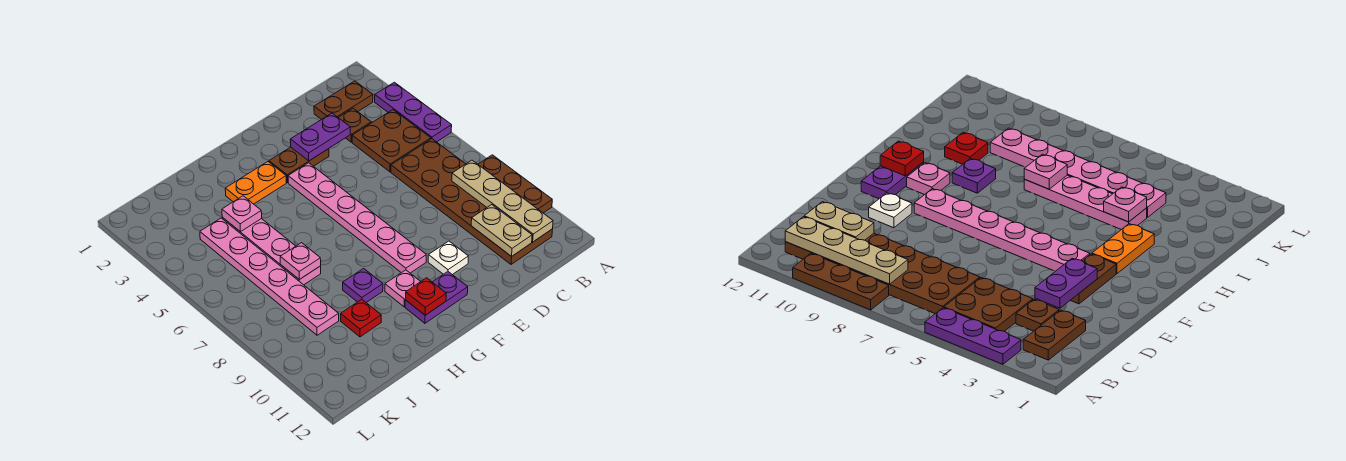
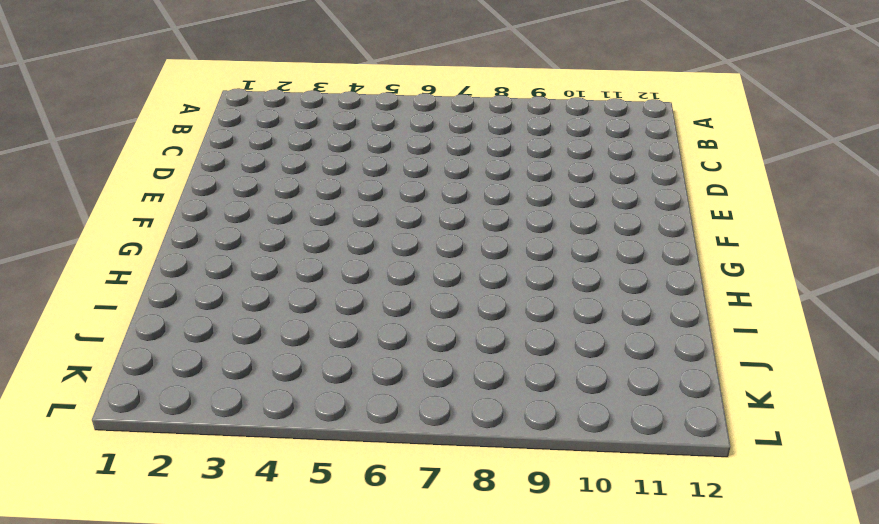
none -> purple 1x3 plate [375,82,452,142]
none -> brown 1x3 plate [478,155,552,213]
none -> brown 1x2 plate [314,81,373,120]

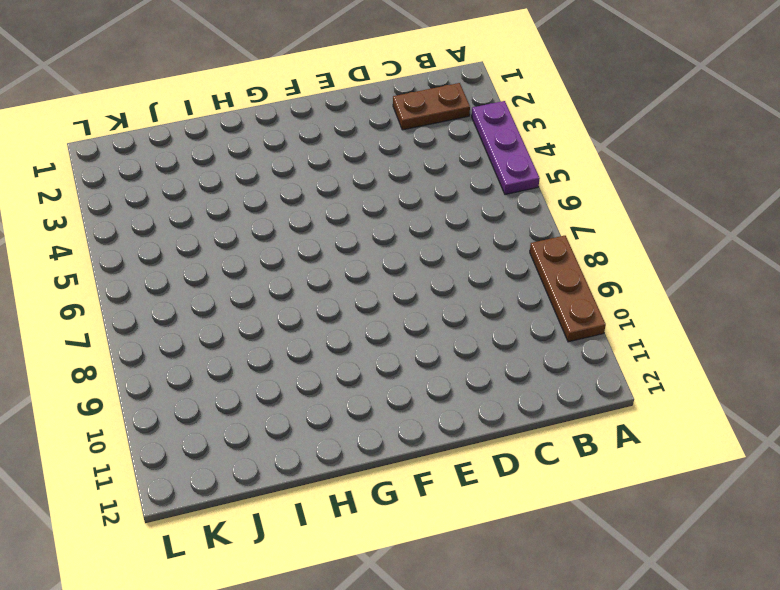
none -> brown 2x2 plate [352,110,431,172]
none -> brown 2x6 plate [391,139,553,264]
none -> brown 1x1 plate [338,108,371,142]

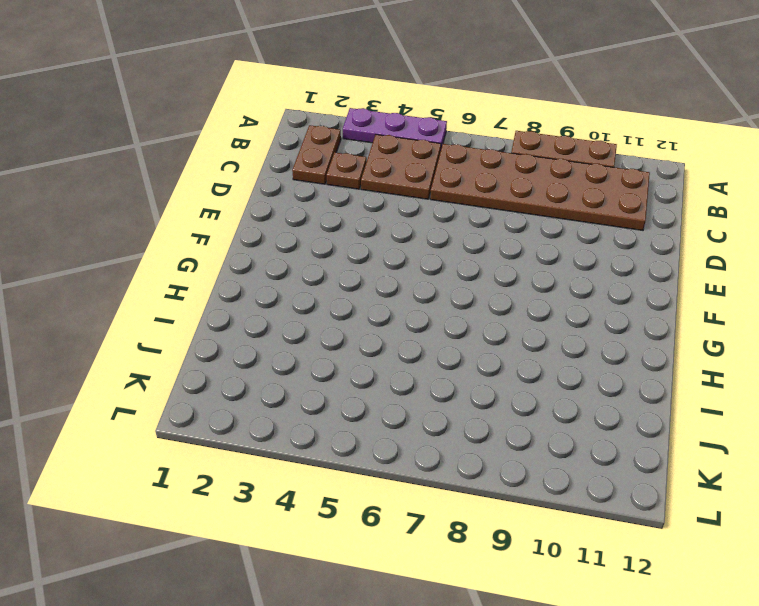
none -> brown 1x2 plate [269,147,329,183]
none -> white 1x1 plate [428,241,468,275]
none -> pink 1x6 plate [288,163,426,273]

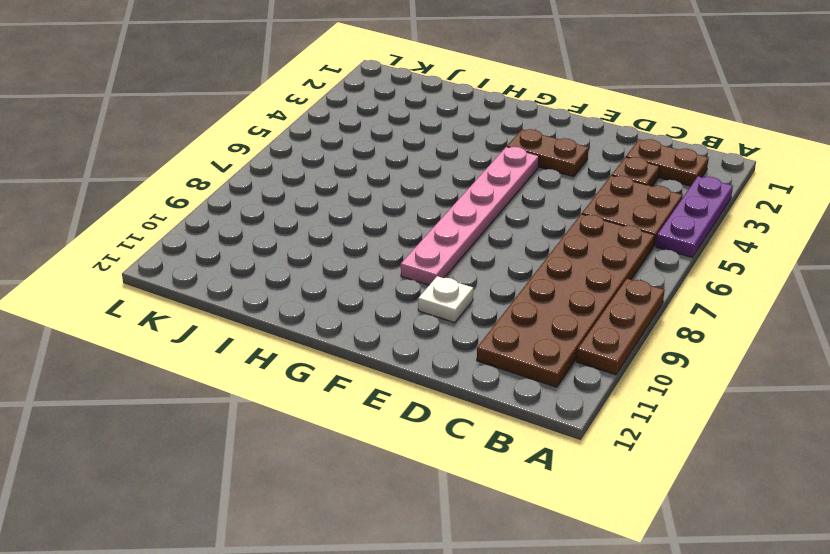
none -> purple 1x2 plate [405,272,468,323]
none -> orange 1x2 plate [225,162,286,204]
none -> pink 1x1 plate [385,270,421,307]

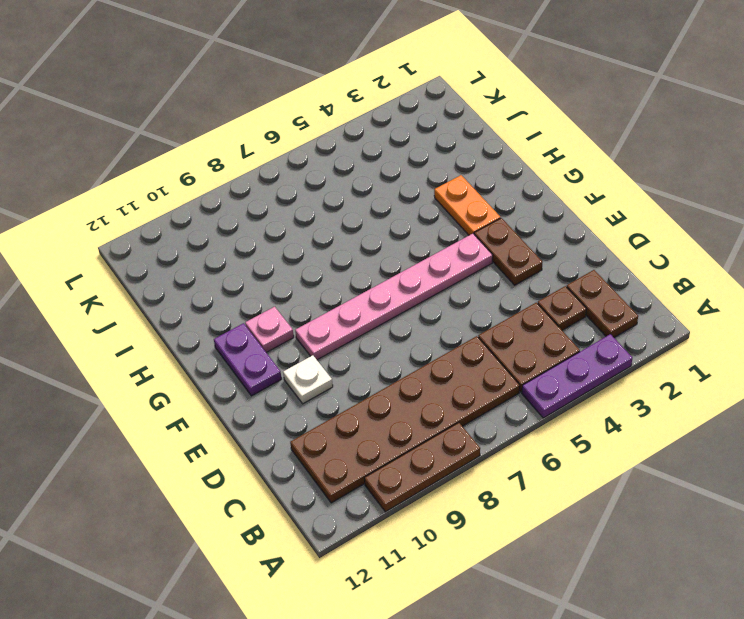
none -> purple 1x1 plate [343,268,383,302]
none -> pink 1x4 plate [222,217,321,285]
none -> red 1x1 plate [341,299,381,337]

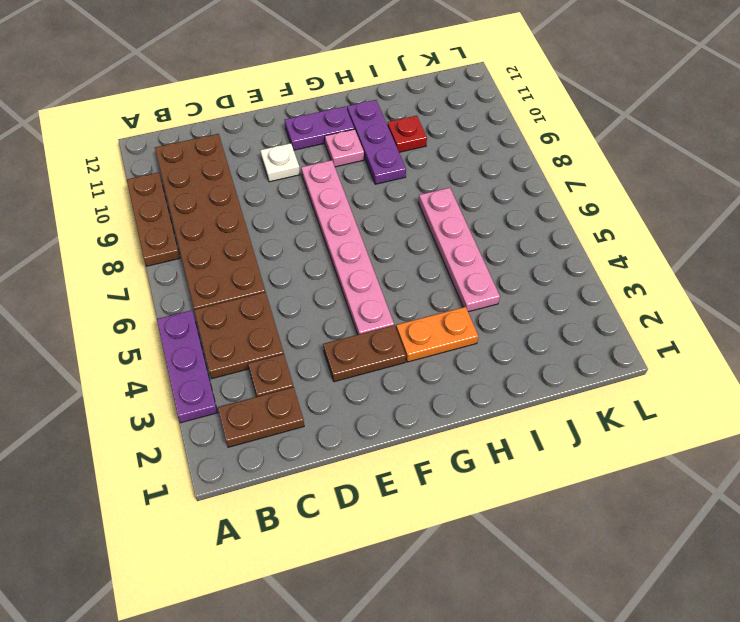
purple 1x3 plate [347,100,406,184] -> purple 1x1 plate [343,268,383,302]
none -> pink 1x6 plate [200,218,339,335]
none -> tan 1x4 plate [452,160,553,242]
none -> tan 1x2 plate [471,205,532,256]

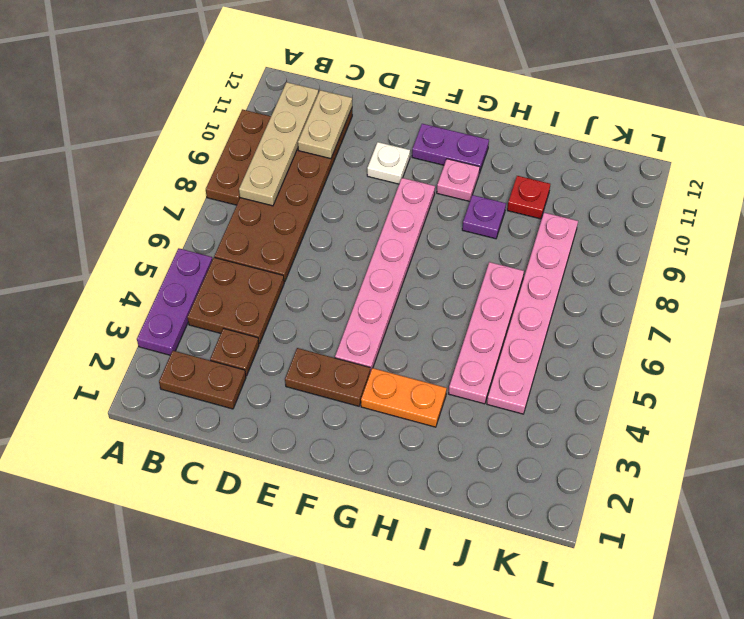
none -> purple 1x2 plate [290,113,350,161]
none -> red 1x1 plate [405,278,446,315]
none -> pink 1x1 plate [222,196,262,232]

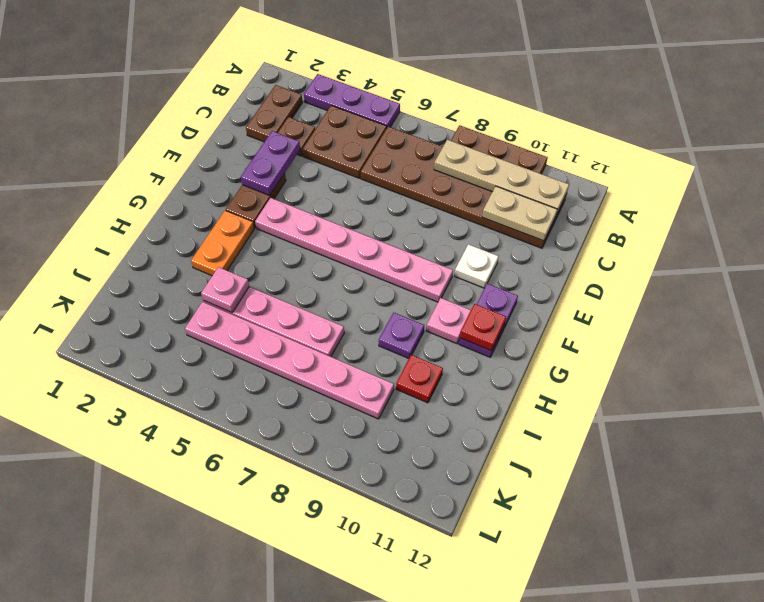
none -> pink 1x1 plate [280,243,321,280]

